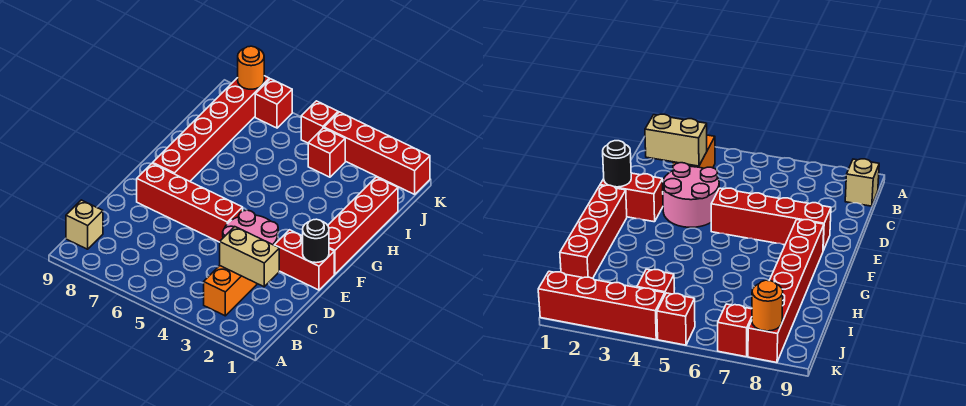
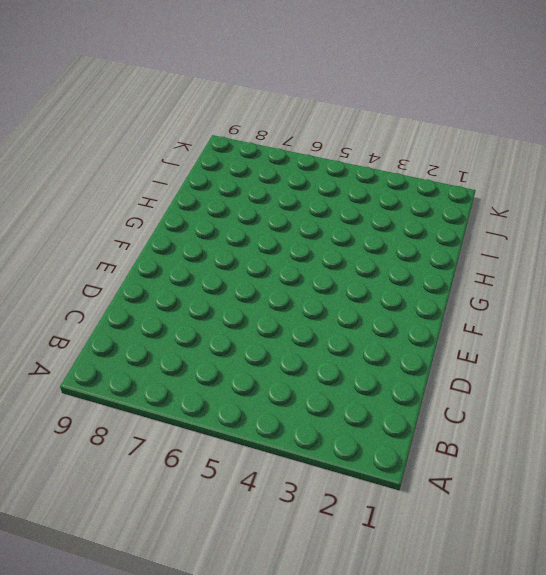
none -> orange 1x2 brick [204,266,257,316]
none -> tan 1x1 brick [66,200,103,249]
none -> pink 2x2 round brick [223,210,278,245]

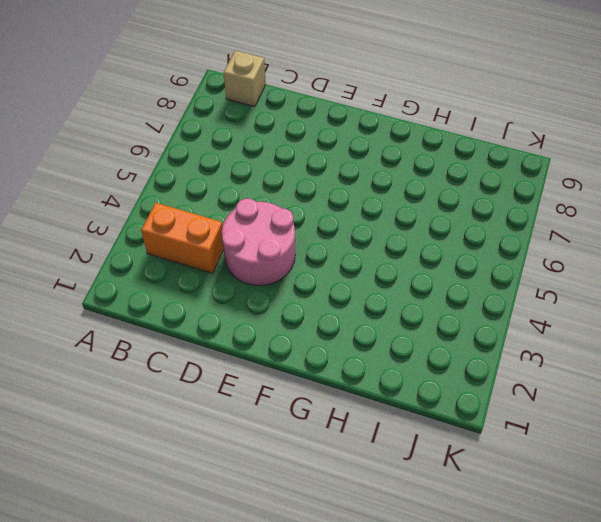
none -> red 1x2 brick [274,230,334,290]
none -> red 1x4 brick [137,163,243,242]
none -> red 1x4 brick [328,177,398,274]

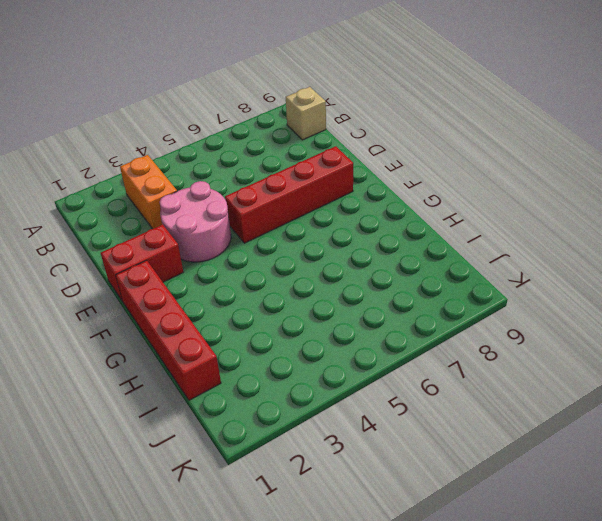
none -> red 1x6 brick [153,76,269,181]
none -> red 1x1 brick [308,128,345,177]
none -> red 1x4 brick [324,112,430,194]

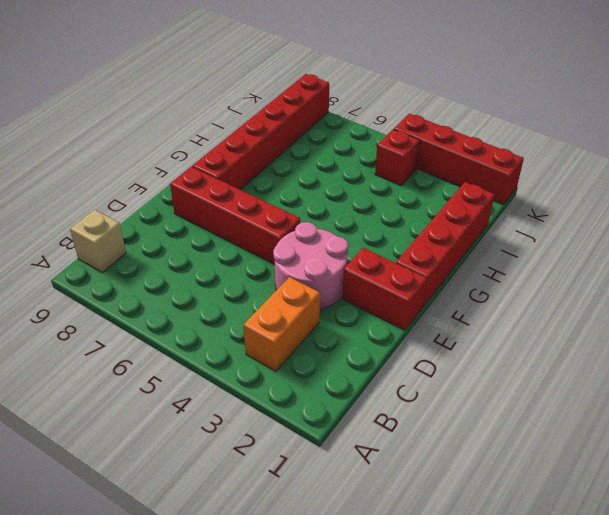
none -> red 1x1 brick [301,101,338,143]
none -> red 1x1 brick [255,79,292,128]
none -> tan 1x2 brick [220,227,279,287]

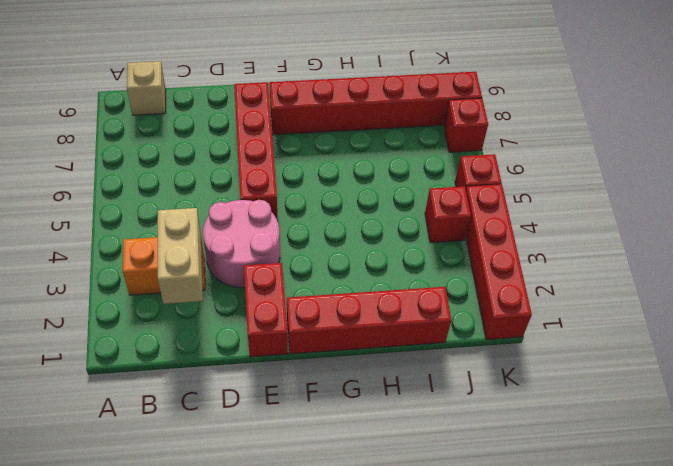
none -> black 1x1 round brick [303,219,329,263]
none -> orange 1x1 round brick [238,46,264,89]

